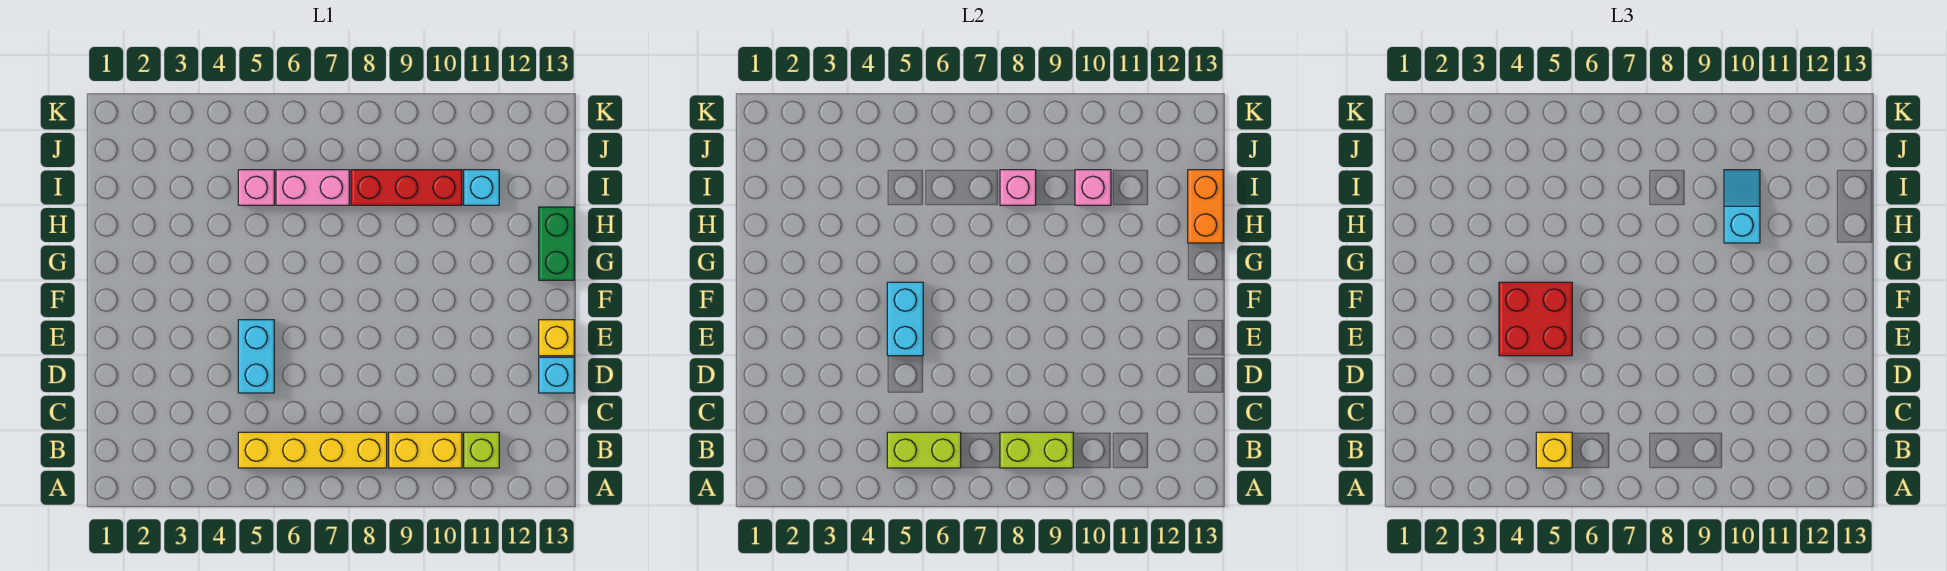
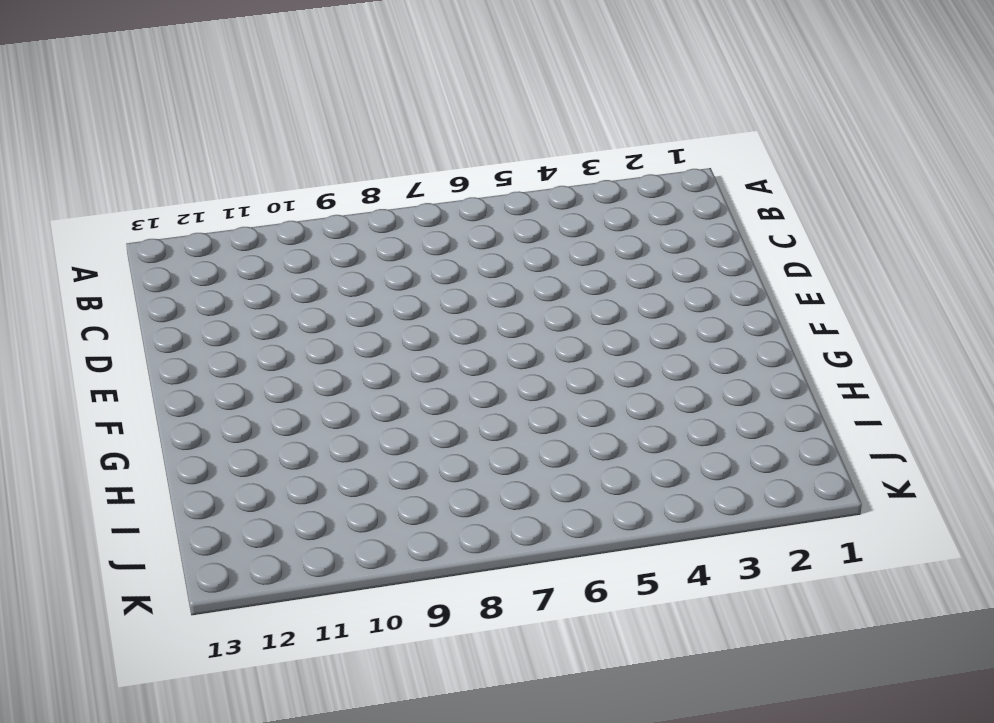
none -> yellow 1x4 brick [238,432,387,468]
none -> yellow 1x2 brick [389,432,462,468]
none -> lime 1x1 brick [464,432,499,468]

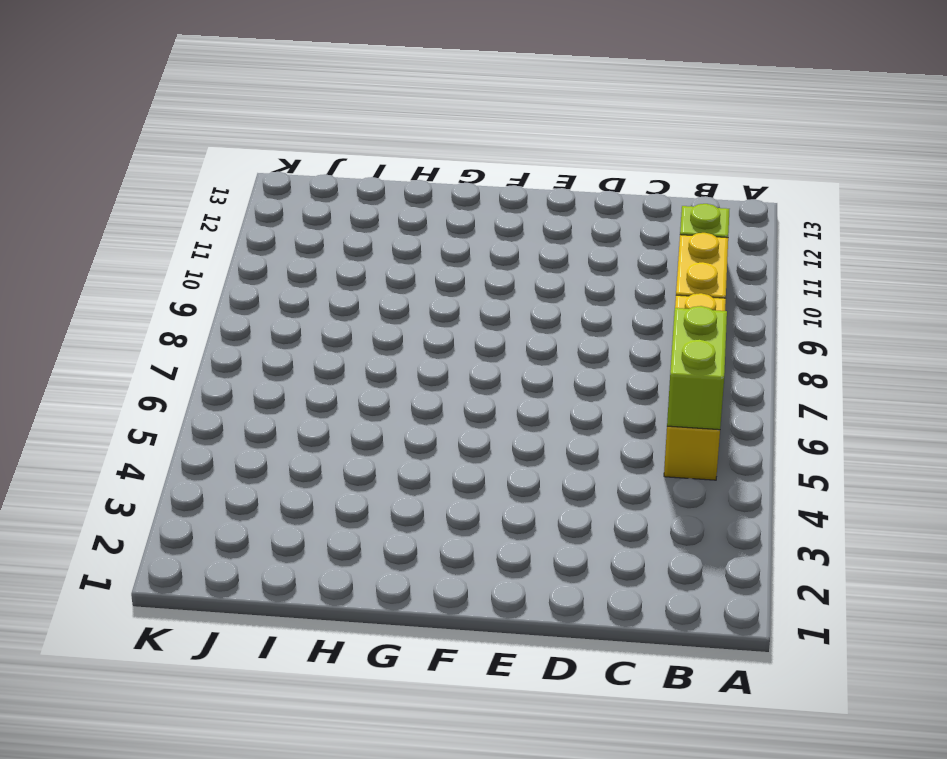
none -> cyan 1x2 brick [238,320,274,393]
none -> cyan 1x1 brick [539,357,574,393]
none -> yellow 1x1 brick [539,320,574,356]

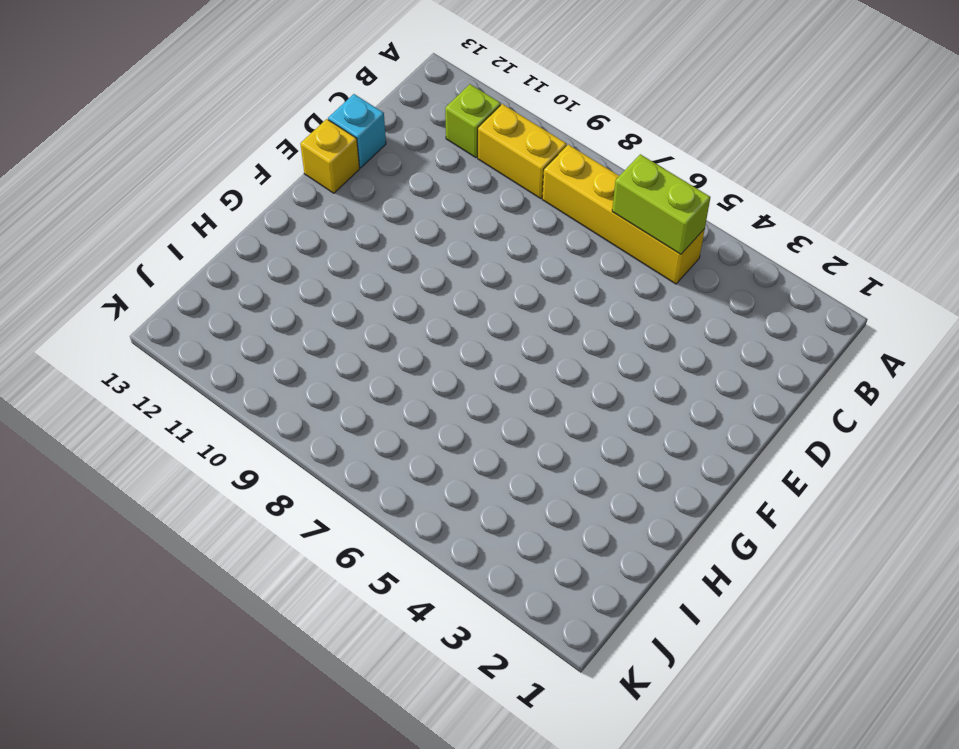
none -> cyan 1x2 brick [238,320,274,393]
none -> green 1x2 brick [539,207,574,280]
none -> pink 1x1 brick [238,170,274,205]

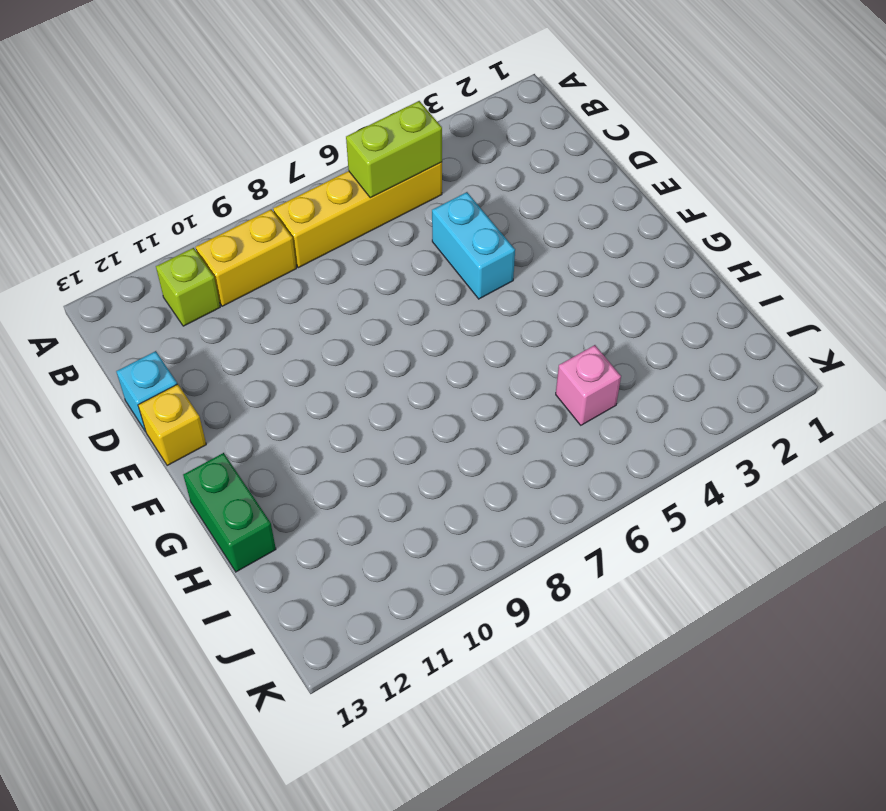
none -> pink 1x2 brick [276,170,349,205]
none -> red 1x3 brick [351,170,462,205]
none -> cyan 1x1 brick [464,170,499,205]

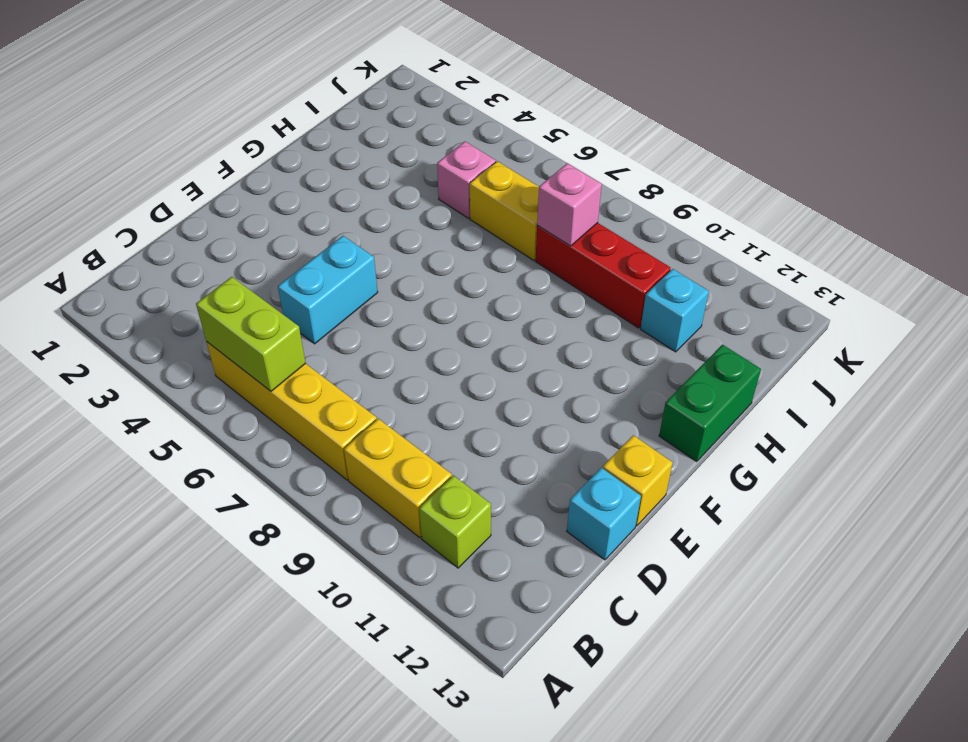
yellow 1x2 brick [470,161,539,260] -> pink 1x2 brick [276,170,349,205]
none -> lime 1x2 brick [1000,432,1073,468]
none -> cyan 1x2 brick [887,282,923,356]
none -> orange 1x2 brick [1188,170,1223,243]

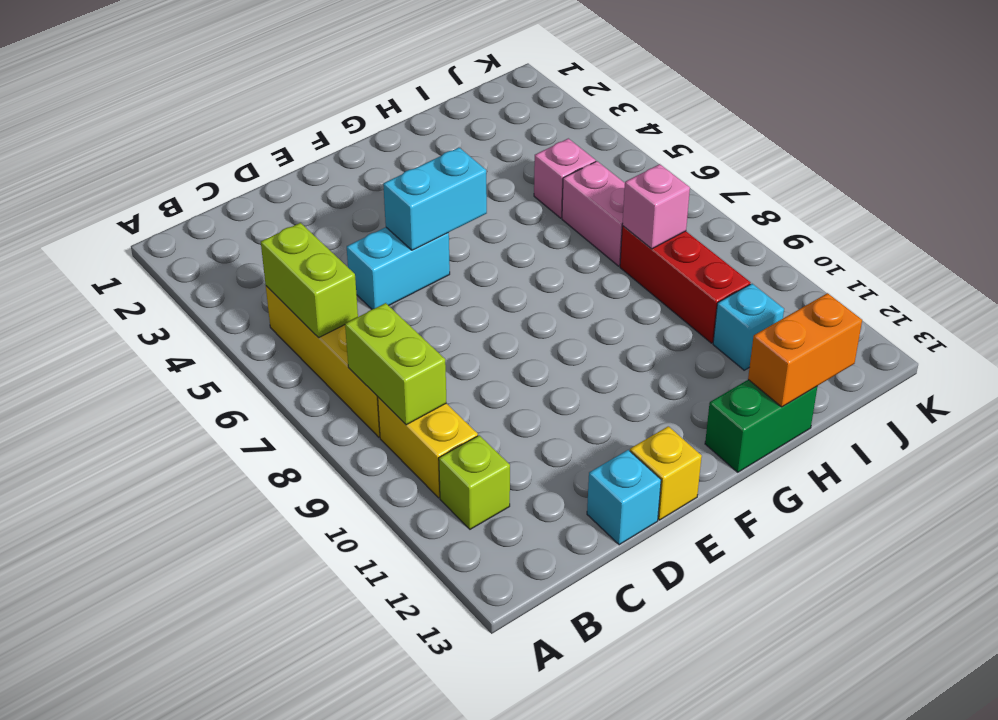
none -> pink 1x1 brick [1075,170,1111,205]
none -> yellow 1x1 brick [1536,432,1572,468]
none -> red 2x2 brick [1499,282,1572,356]

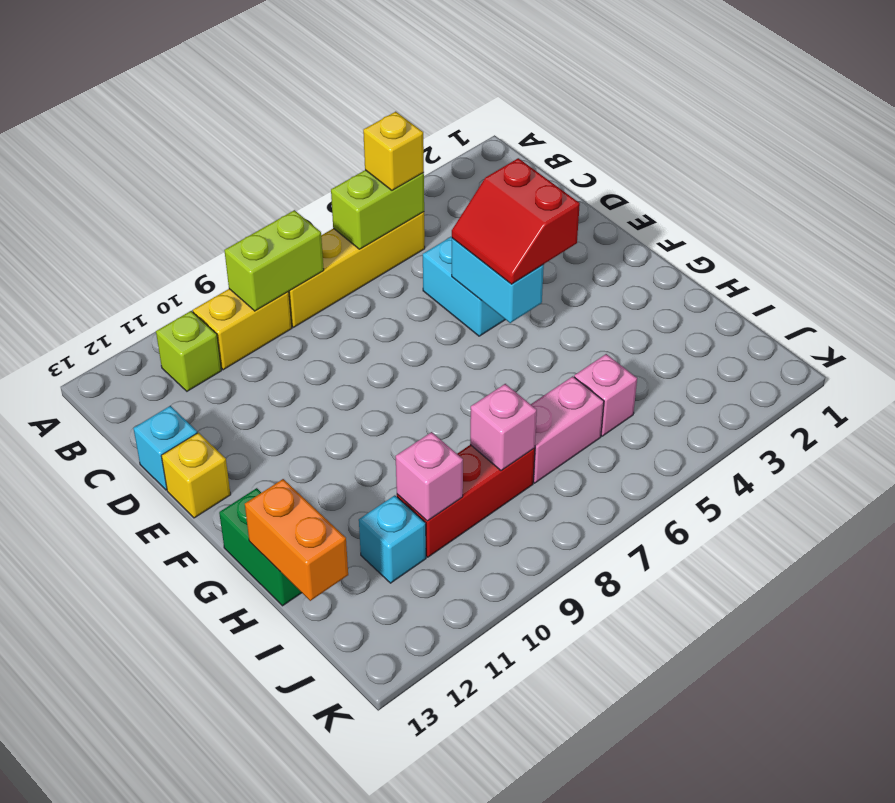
red 2x2 slope [452,158,580,284] -> red 2x2 brick [1499,282,1572,356]
none -> cyan 1x2 slope [1724,170,1760,243]

